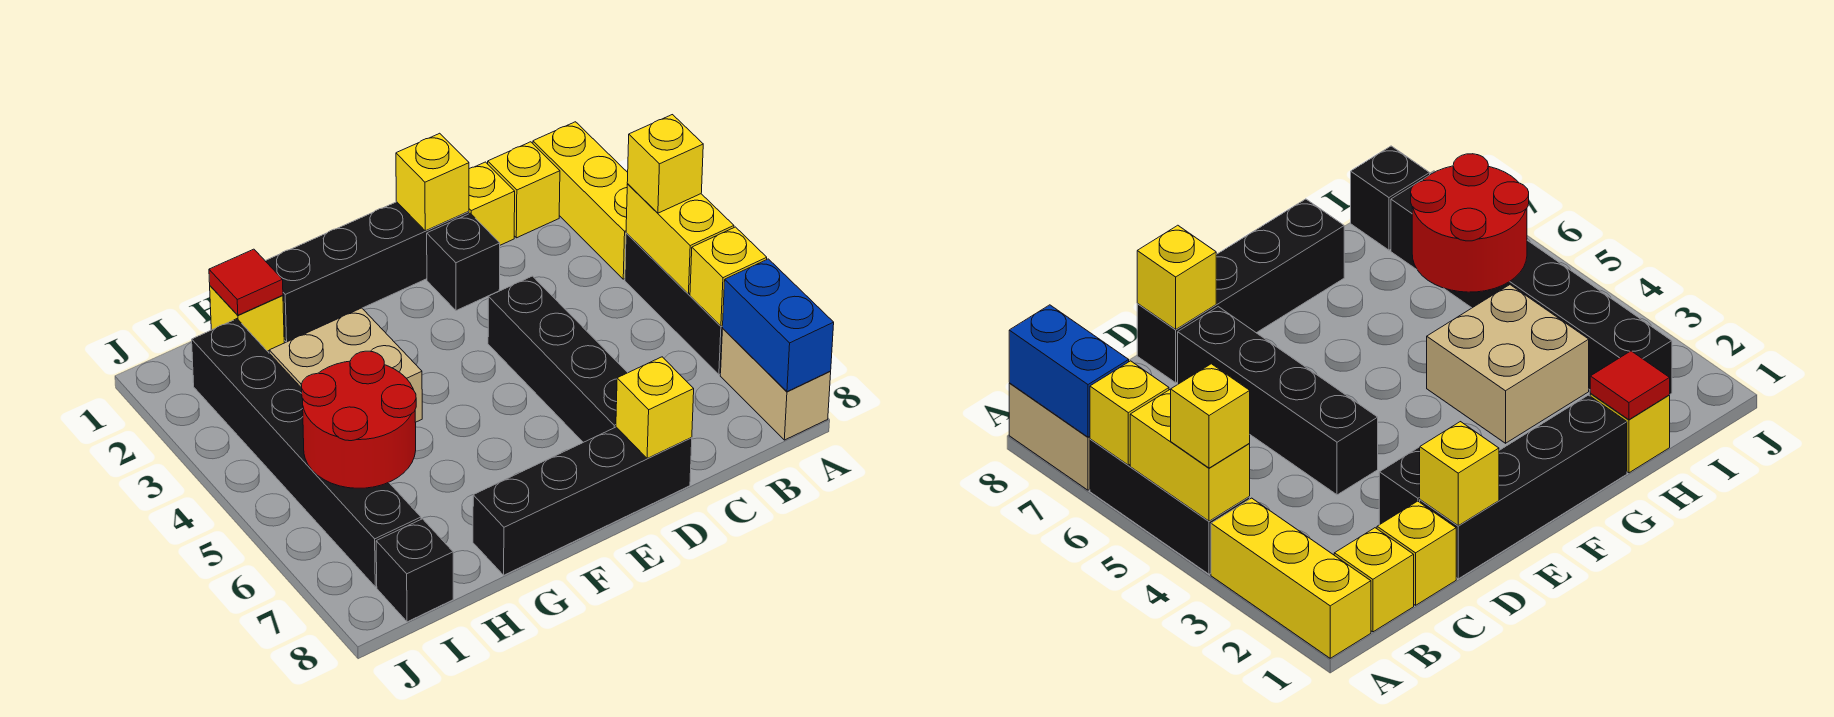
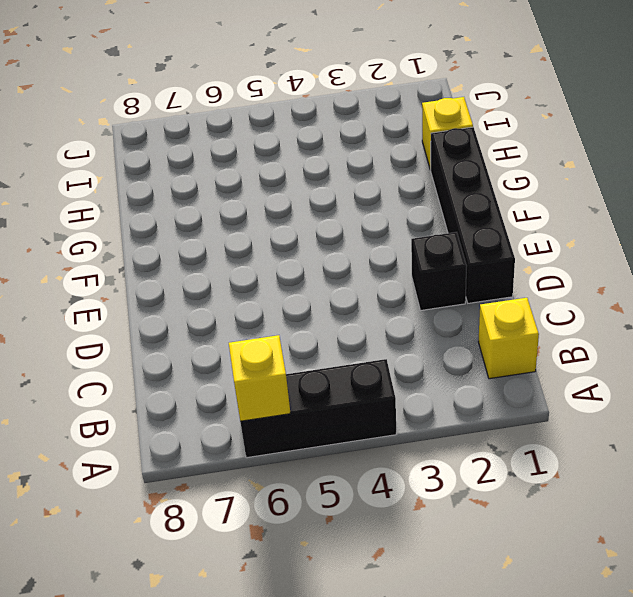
none -> yellow 1x3 brick [533,122,628,279]
none -> tan 1x2 brick [720,329,831,440]
none -> yellow 1x1 brick [469,162,515,245]

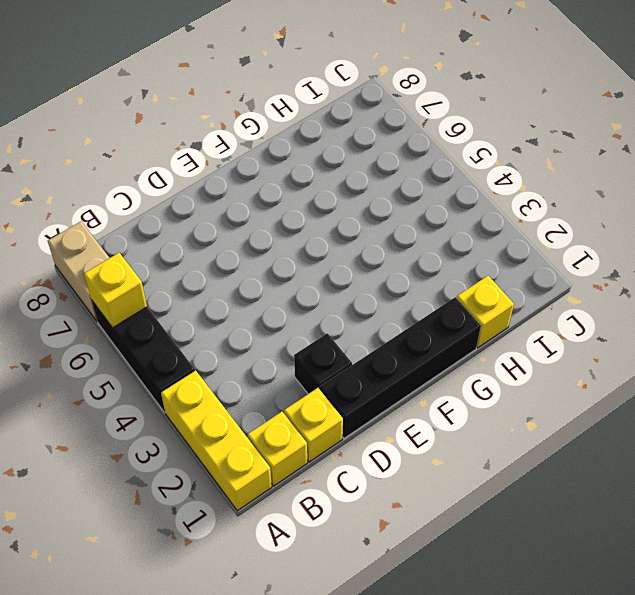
none -> black 1x4 brick [488,276,628,442]
none -> black 1x4 brick [473,427,692,575]
none -> tan 2x2 brick [269,308,422,422]

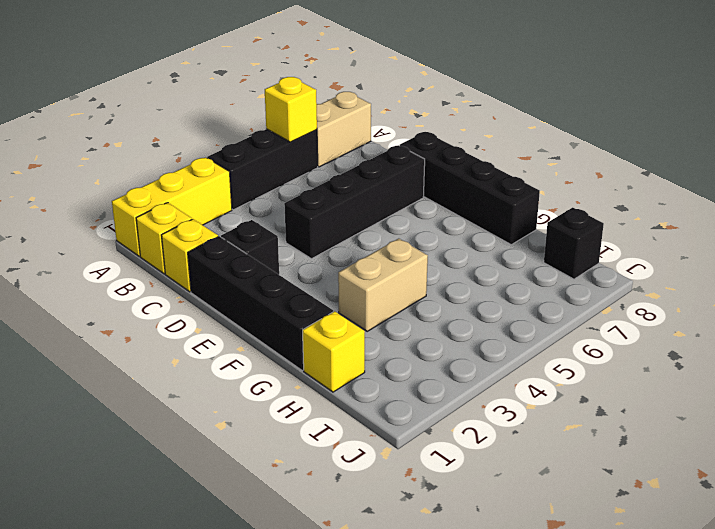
tan 1x2 brick [338,239,428,331] -> tan 2x2 brick [269,308,422,422]
none -> black 1x6 brick [192,319,421,587]
none -> yellow 1x2 brick [626,184,734,294]
none -> blue 1x2 brick [723,259,834,392]

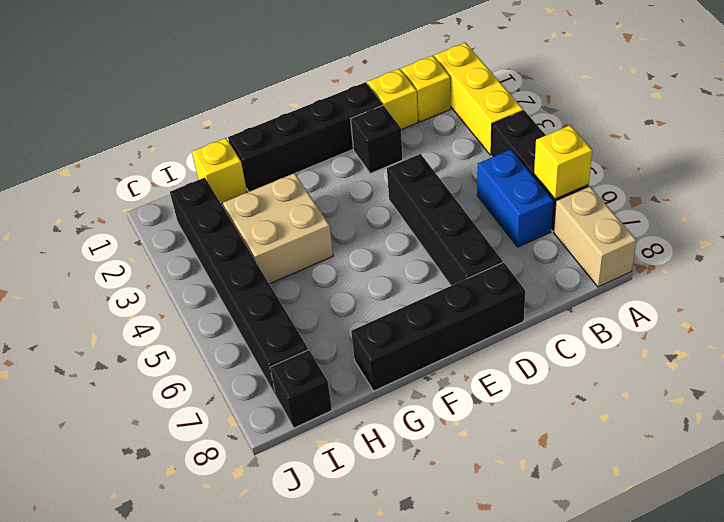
blue 1x2 brick [477,150,553,247] -> blue 1x2 brick moved to [723,259,834,392]
none -> yellow 1x2 brick [626,184,734,294]
none -> yellow 1x1 brick [396,133,469,231]
none -> yellow 1x1 brick [616,357,694,458]

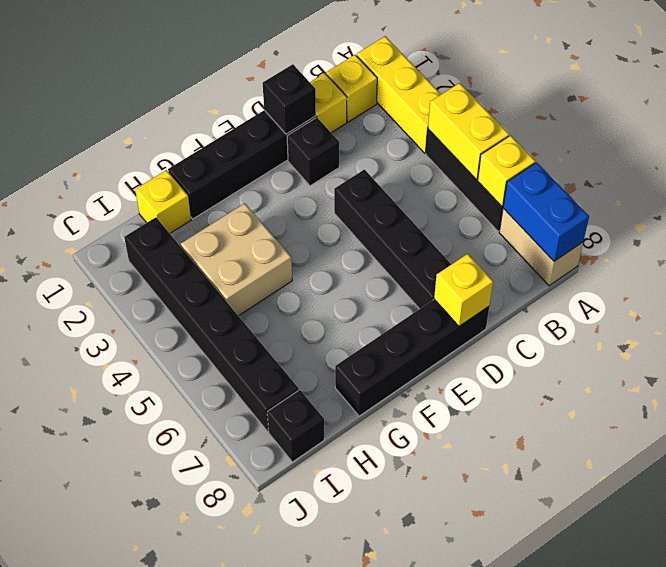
black 1x1 brick [263,64,316,134] -> yellow 1x1 brick [396,133,469,231]
none -> red 1x1 tile [209,249,283,315]
none -> red 2x2 round brick [301,351,416,488]
none -> yellow 1x1 brick [627,115,703,213]

